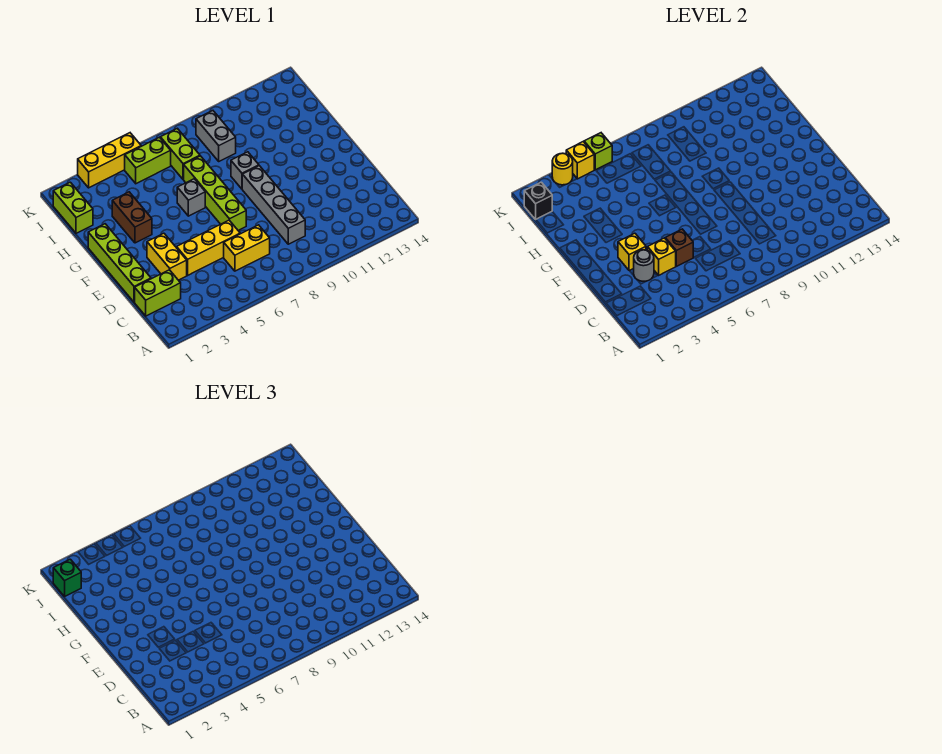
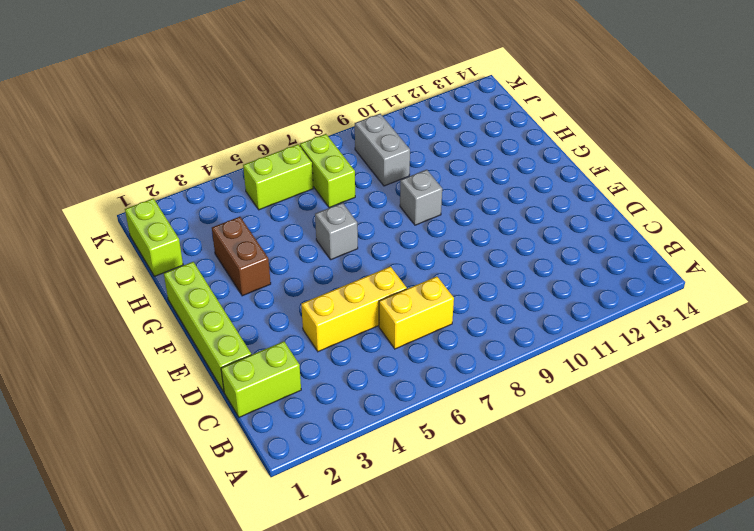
none -> grey 1x4 brick [242,166,305,244]
none -> yellow 1x2 brick [147,233,187,280]
none -> lime 1x4 brick [184,156,246,230]

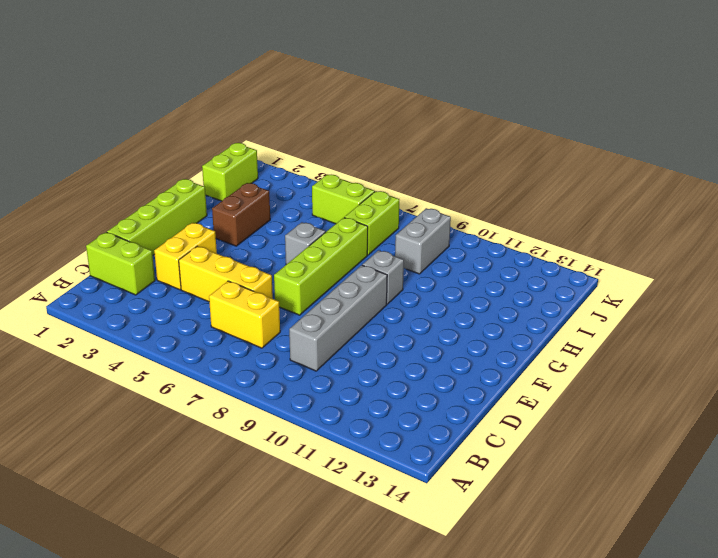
none -> yellow 1x3 brick [78,133,141,188]
none -> grey 1x1 round brick [634,250,654,281]
none -> yellow 1x1 brick [648,238,676,275]

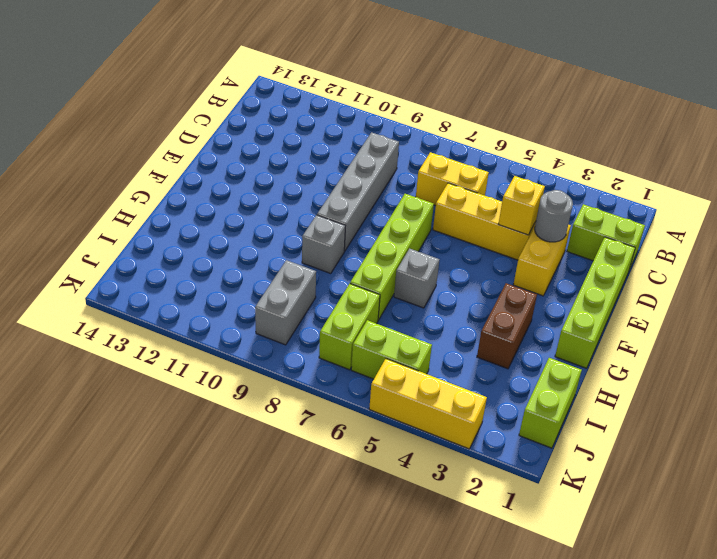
none -> brown 1x1 brick [665,229,693,266]
none -> yellow 1x1 brick [618,233,646,271]
none -> black 1x1 brick [524,182,552,219]

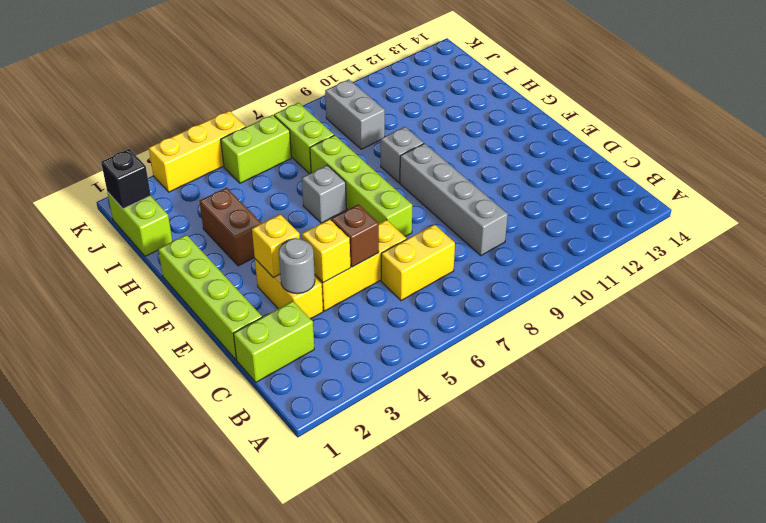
none -> yellow 1x1 round brick [552,153,573,185]
none -> yellow 1x1 brick [566,142,594,179]
none -> lime 1x1 brick [584,133,612,170]

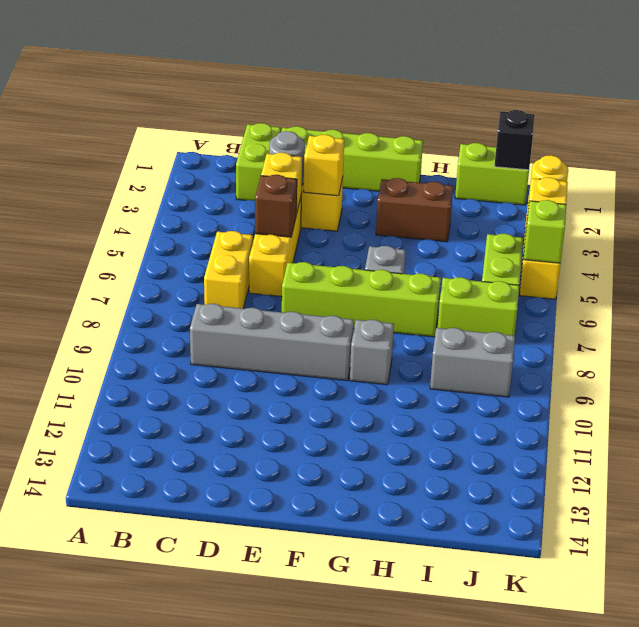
none -> green 1x1 brick [53,559,81,596]

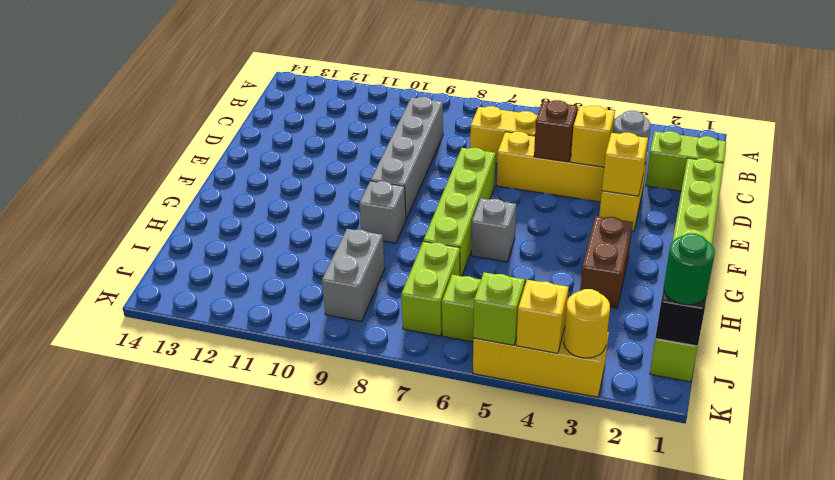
green 1x1 round brick [664,234,715,305] -> green 1x1 brick [53,559,81,596]

